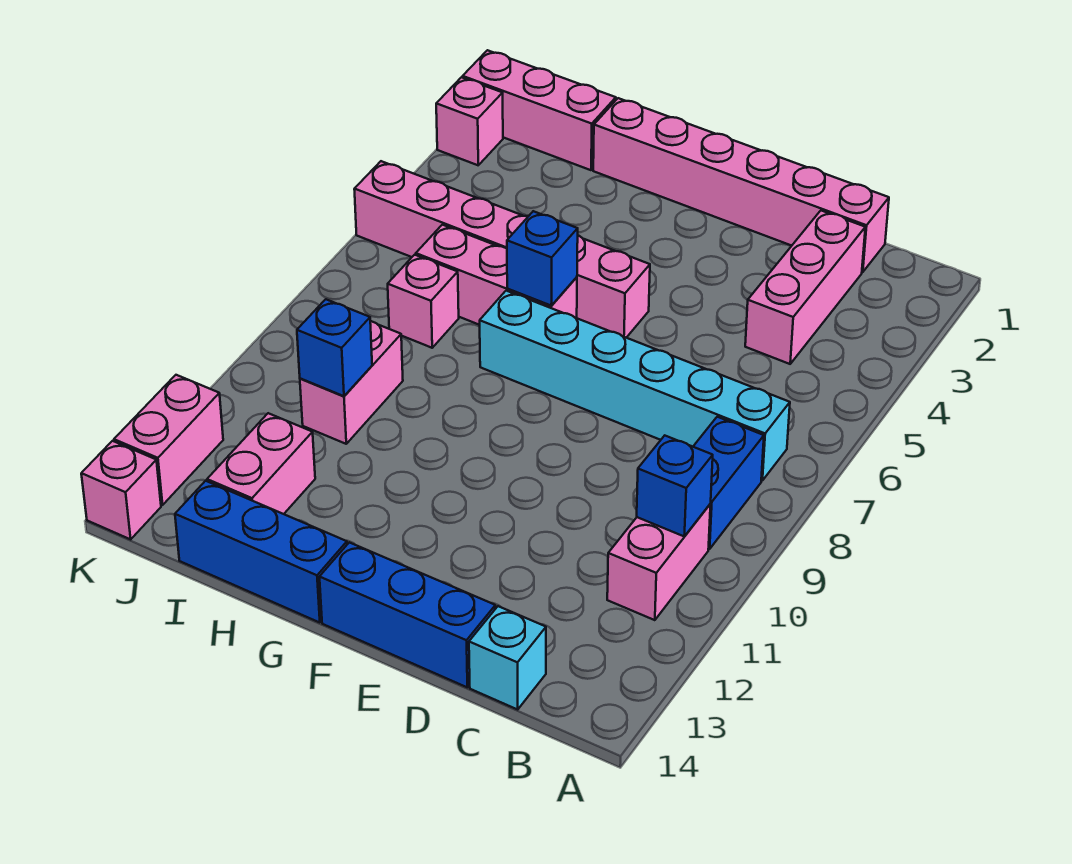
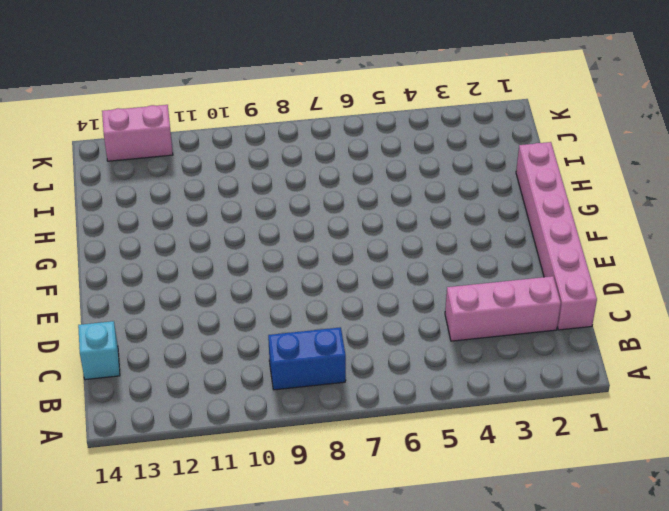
none -> cyan 1x6 brick [480,291,790,481]
none -> pink 1x2 brick [607,504,711,620]
none -> blue 1x3 brick [320,542,495,687]

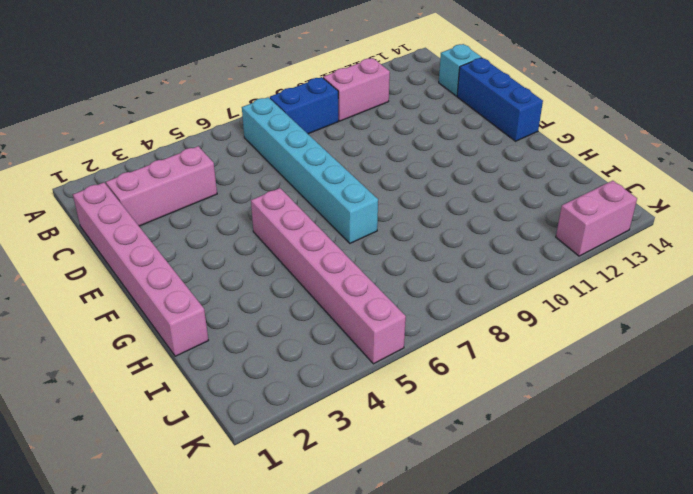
none -> pink 1x3 brick [416,225,577,325]
none -> blue 1x3 brick [175,481,347,623]
none -> pink 1x3 brick [463,50,616,170]

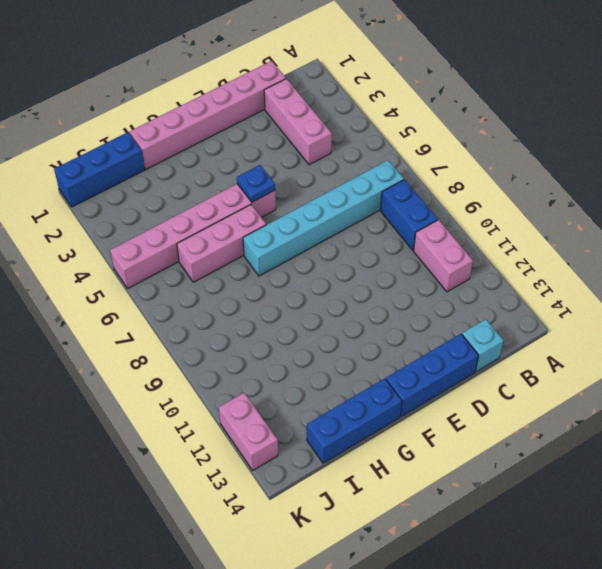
blue 1x1 plate [237,165,275,202] -> none
blue 1x3 brick [54,132,145,207] -> pink 1x3 brick [463,50,616,170]
none -> pink 1x1 brick [388,255,459,348]
none -> pink 1x2 brick [300,321,403,444]
none -> pink 1x2 brick [207,413,315,514]

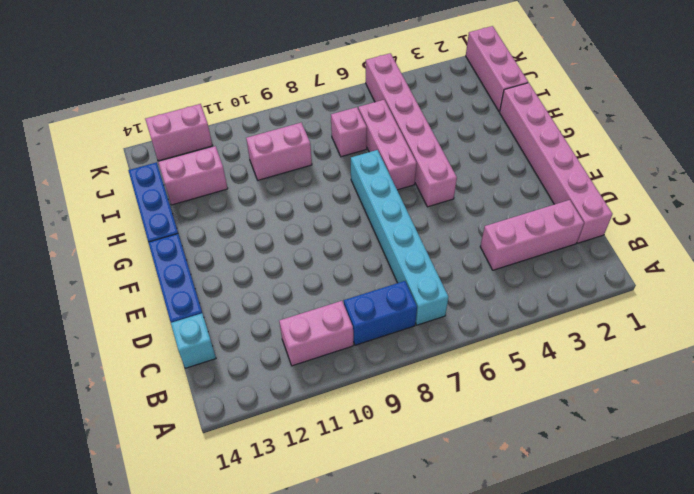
none -> pink 1x1 brick [436,77,503,165]
none -> pink 1x1 brick [81,441,161,539]
none -> blue 1x1 brick [637,436,713,537]

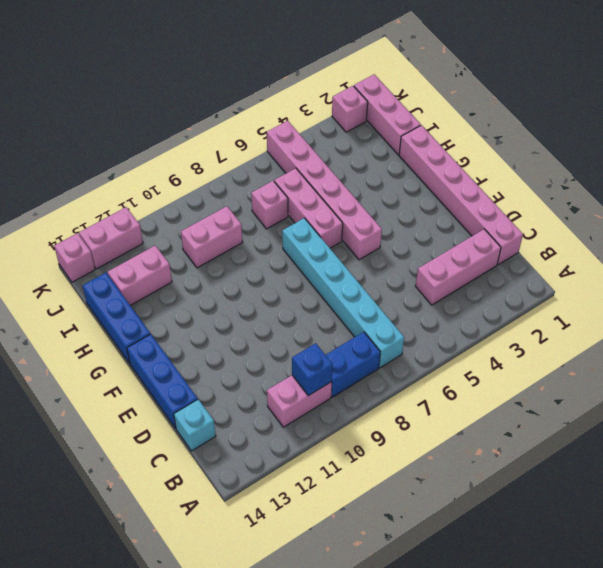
none -> blue 1x1 brick [507,211,578,306]
none -> blue 1x1 brick [297,299,372,396]

